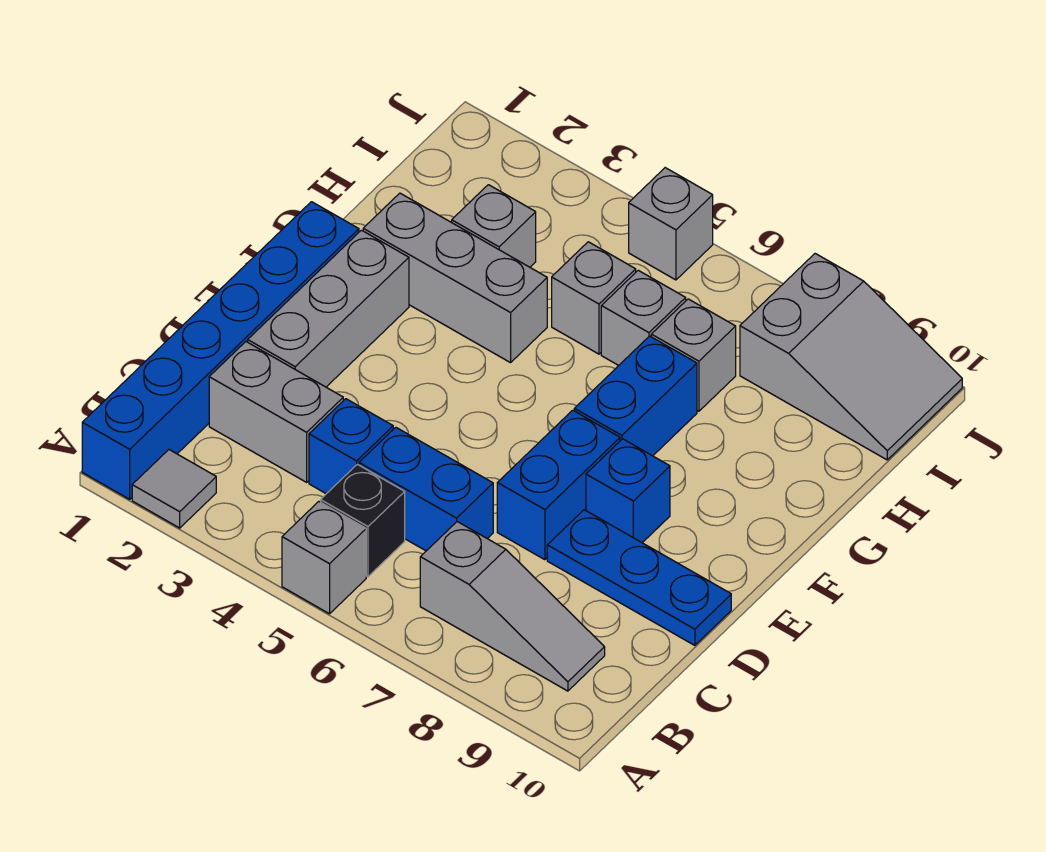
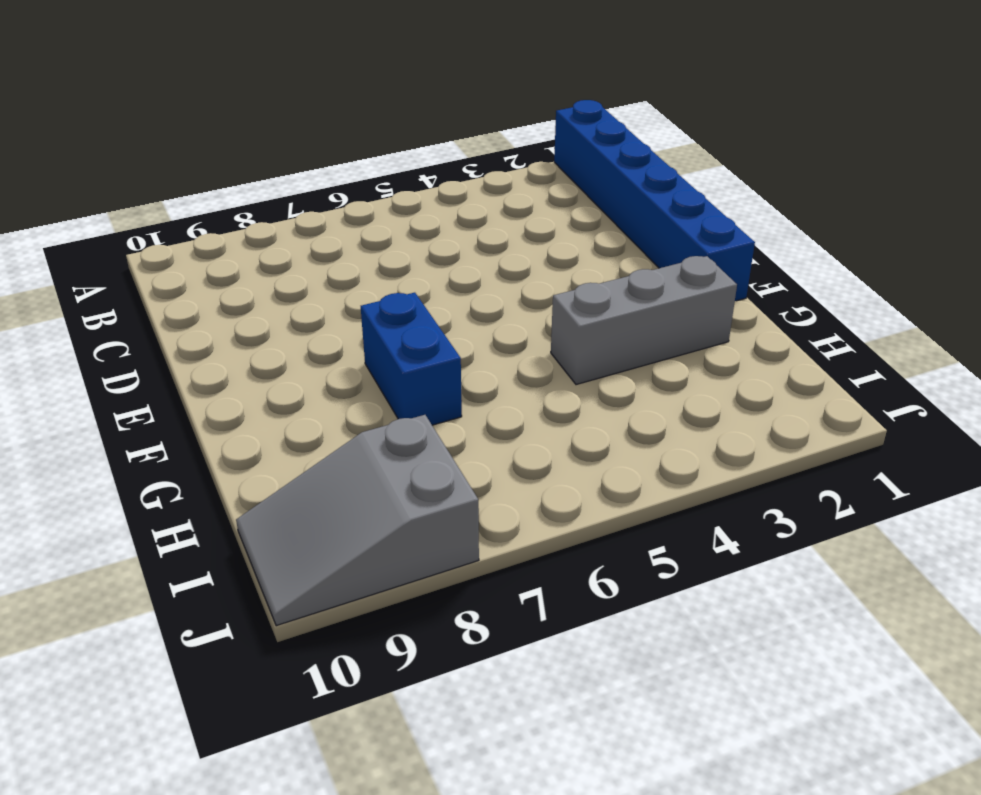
none -> grey 1x1 tile [132,450,216,528]
none -> grey 1x1 brick [282,501,366,614]
none -> black 1x1 brick [321,464,405,577]

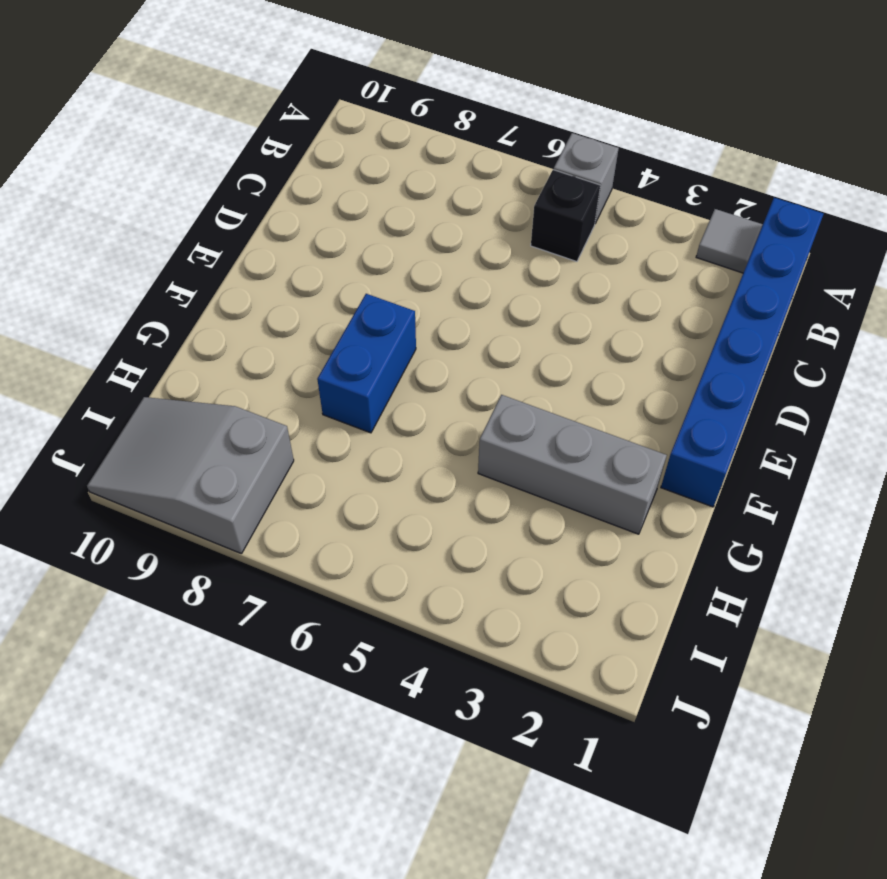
none -> grey 1x3 slope [420,522,605,691]
none -> grey 1x2 brick [209,342,343,482]
none -> blue 1x1 brick [309,399,393,494]

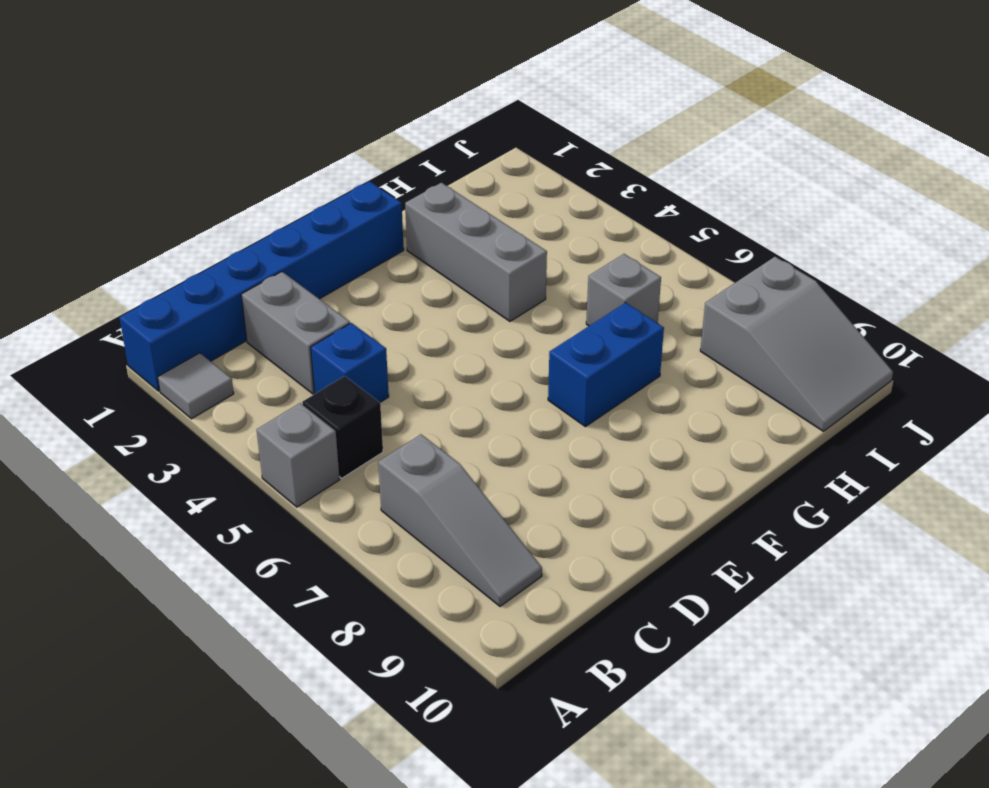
none -> blue 1x2 brick [359,427,493,551]
none -> grey 1x3 brick [248,230,409,387]
none -> blue 1x2 brick [497,410,620,560]

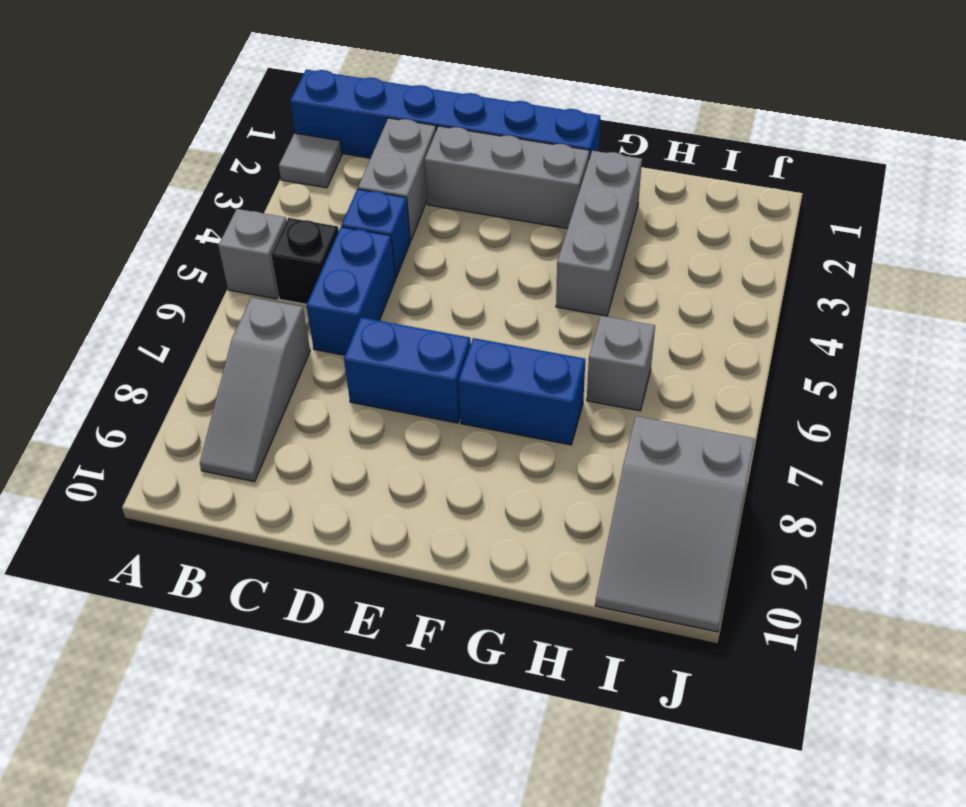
none -> blue 1x3 plate [547,510,731,645]
none -> blue 1x1 brick [586,439,670,543]
none -> grey 1x1 brick [452,185,536,267]

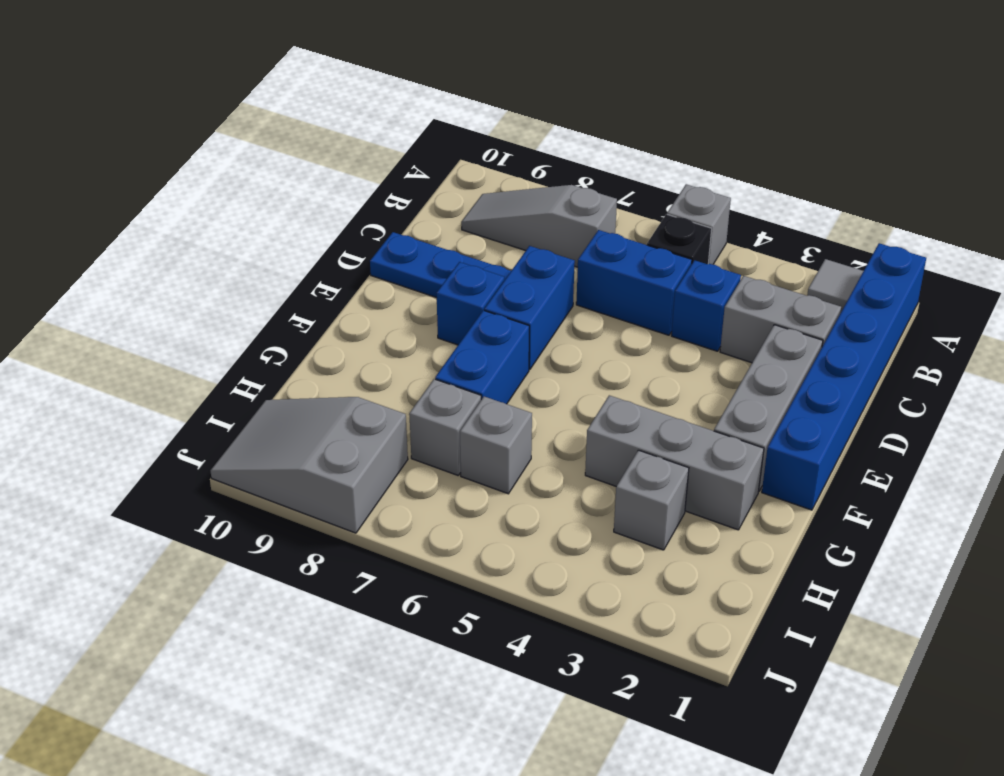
none -> grey 1x1 brick [552,242,636,354]
none -> grey 1x1 brick [629,168,713,280]

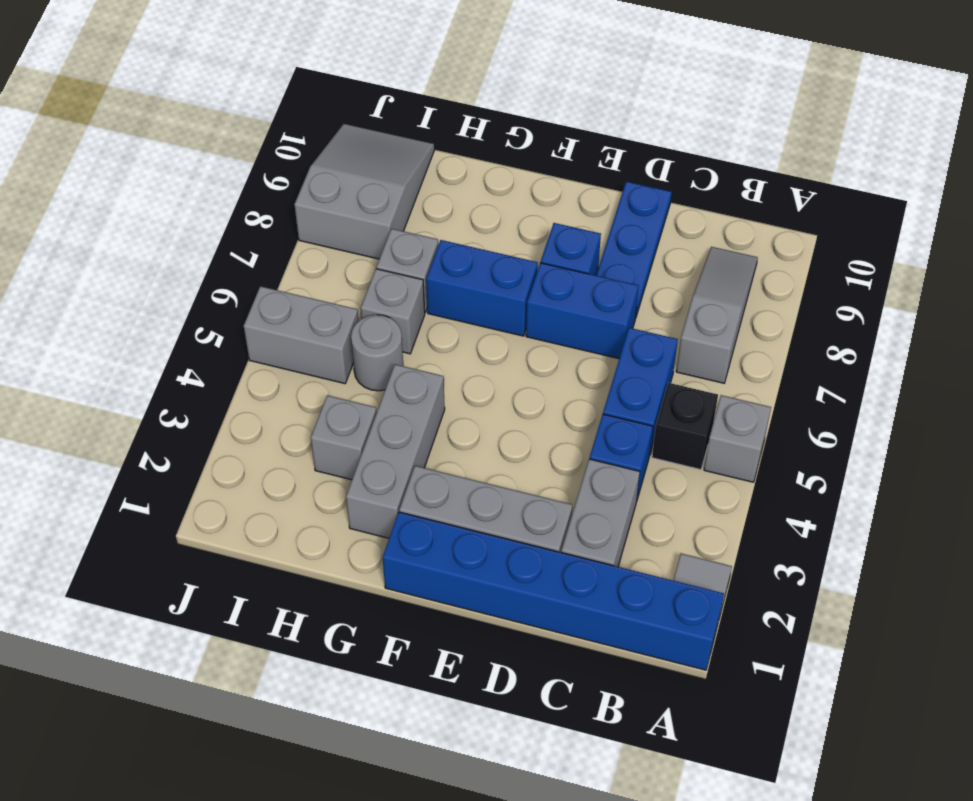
grey 1x1 round brick [351,315,403,391] -> grey 1x1 brick [552,242,636,354]
grey 1x2 brick [244,286,358,384] -> grey 1x1 brick [629,168,713,280]

